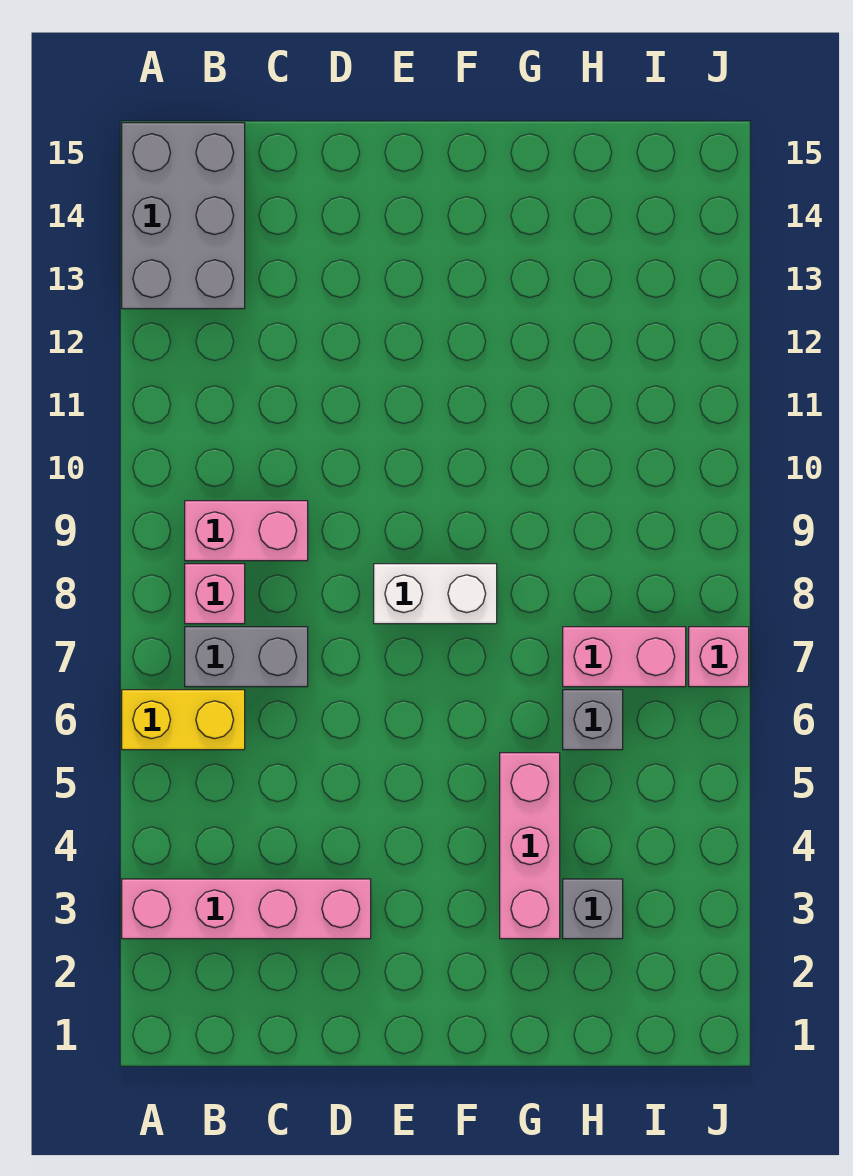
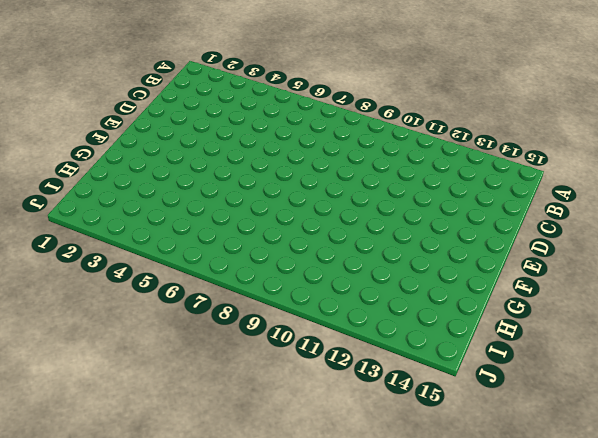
none -> pink 1x4 brick [122,879,371,939]
none -> yellow 1x2 brick [122,690,245,750]
none -> grey 2x3 brick [122,123,245,309]

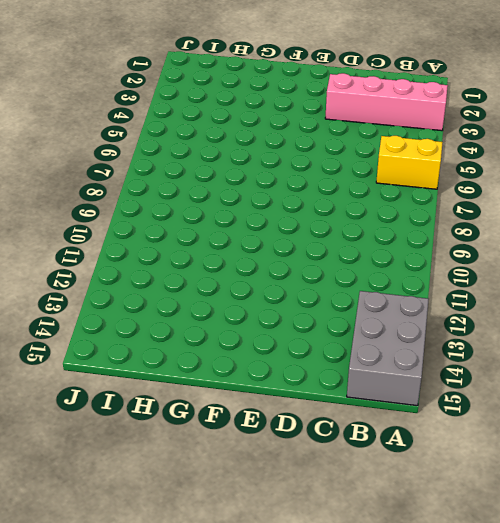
none -> grey 1x2 brick [185,627,308,687]
none -> pink 1x1 brick [185,564,245,624]
none -> pink 1x2 brick [185,501,308,561]

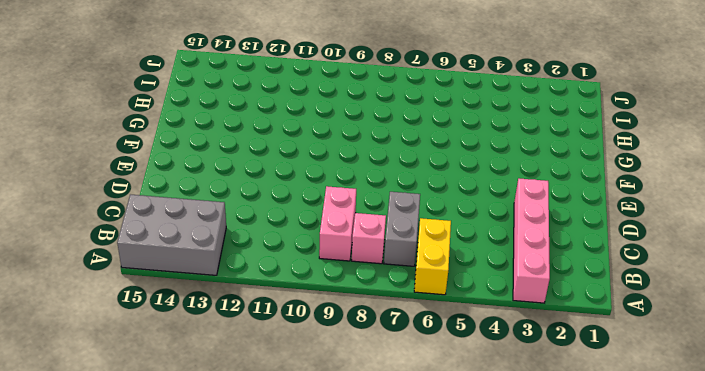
none -> white 1x2 brick [374,564,497,624]
none -> pink 1x3 brick [500,753,560,939]
none -> grey 1x1 brick [563,879,623,939]

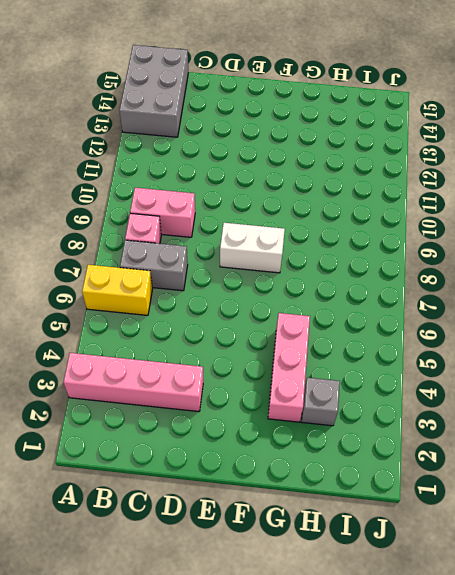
none -> grey 1x1 brick [563,690,623,750]
none -> pink 1x2 brick [563,627,686,687]
none -> pink 1x1 brick [689,627,749,687]

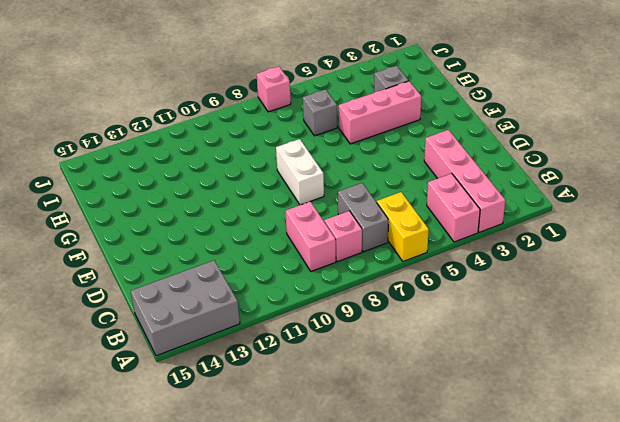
pink 1x2 brick [427,173,480,242] -> pink 1x2 brick moved to [563,627,686,687]

